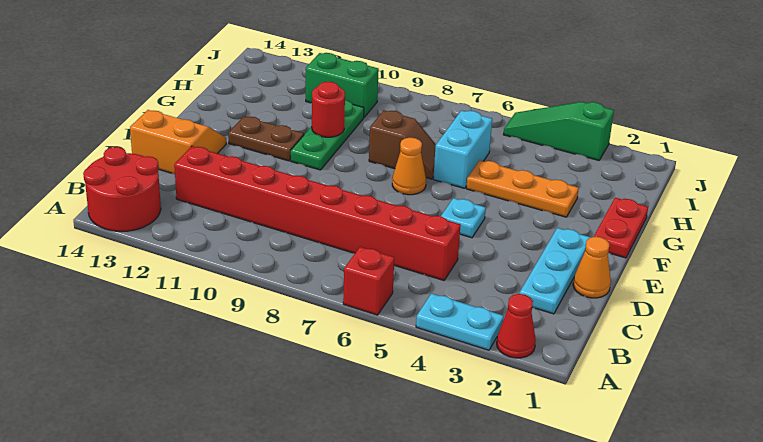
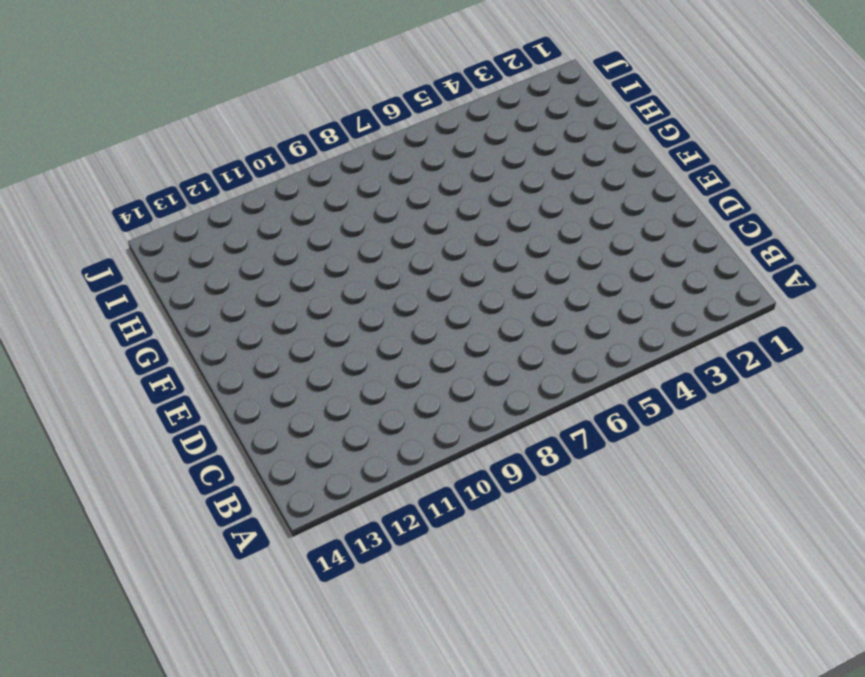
none -> red 1x1 cone [497,294,536,358]
none -> cyan 1x2 plate [416,293,504,350]
none -> red 1x1 brick [343,247,394,315]

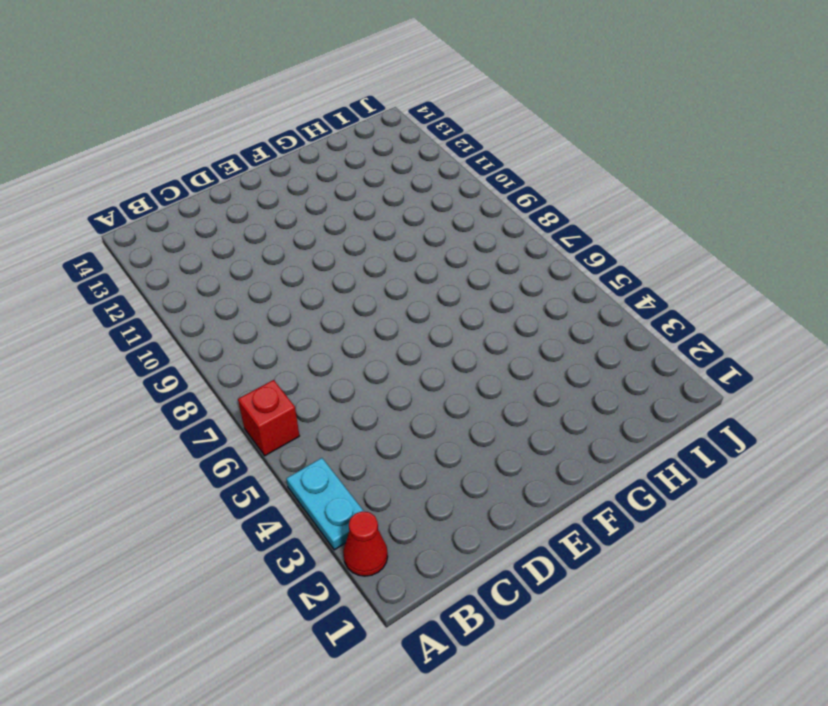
none -> red 2x2 round brick [83,147,161,232]
none -> cyan 1x3 plate [520,228,591,314]
none -> red 1x8 brick [174,146,461,280]

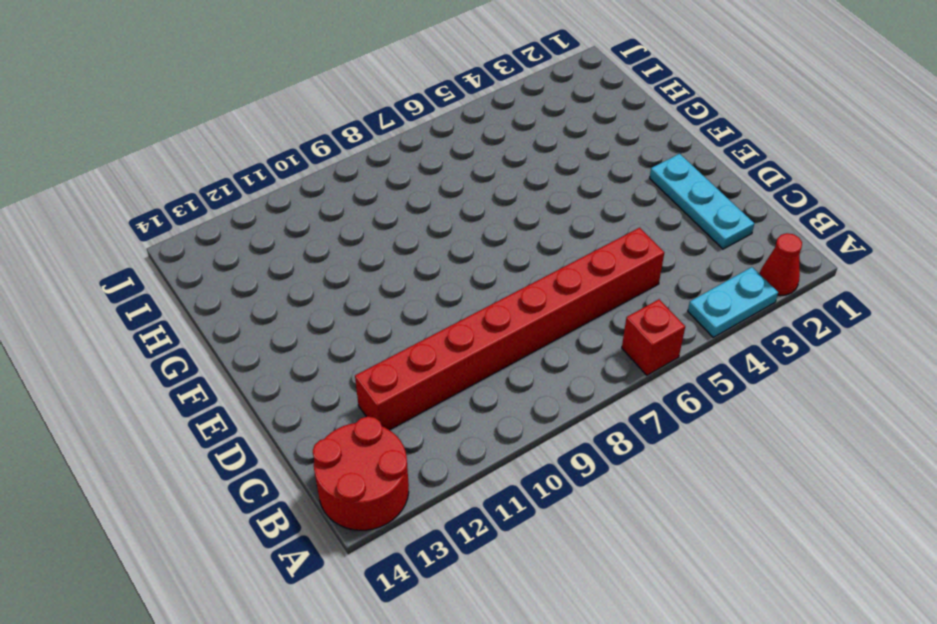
none -> orange 1x1 cone [573,237,611,298]
none -> orange 2x2 slope [130,110,226,174]
none -> cyan 1x1 plate [441,198,486,238]

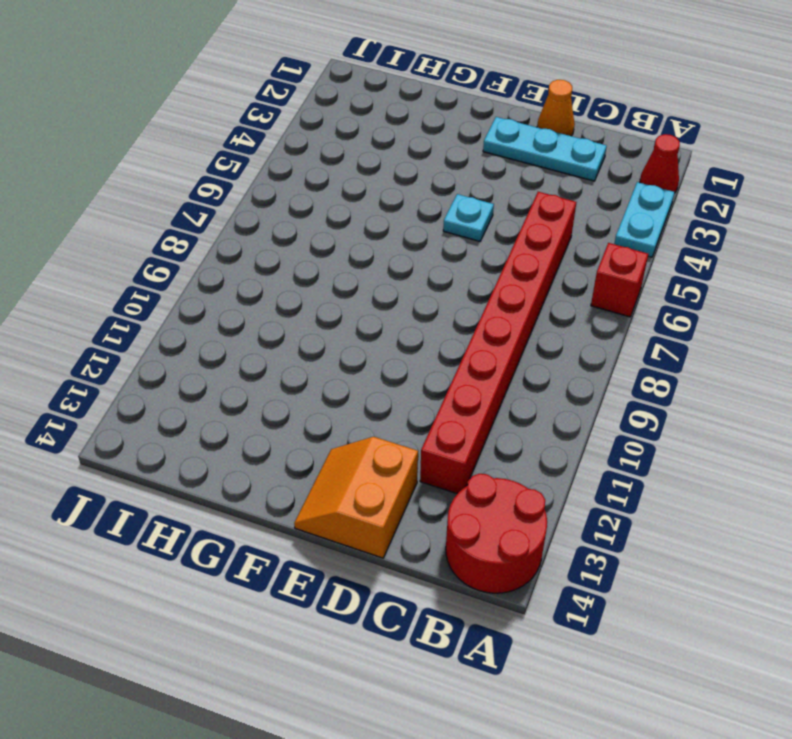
none -> red 1x2 plate [594,198,648,258]
none -> orange 1x1 cone [392,137,426,195]
none -> green 1x3 plate [291,100,364,170]

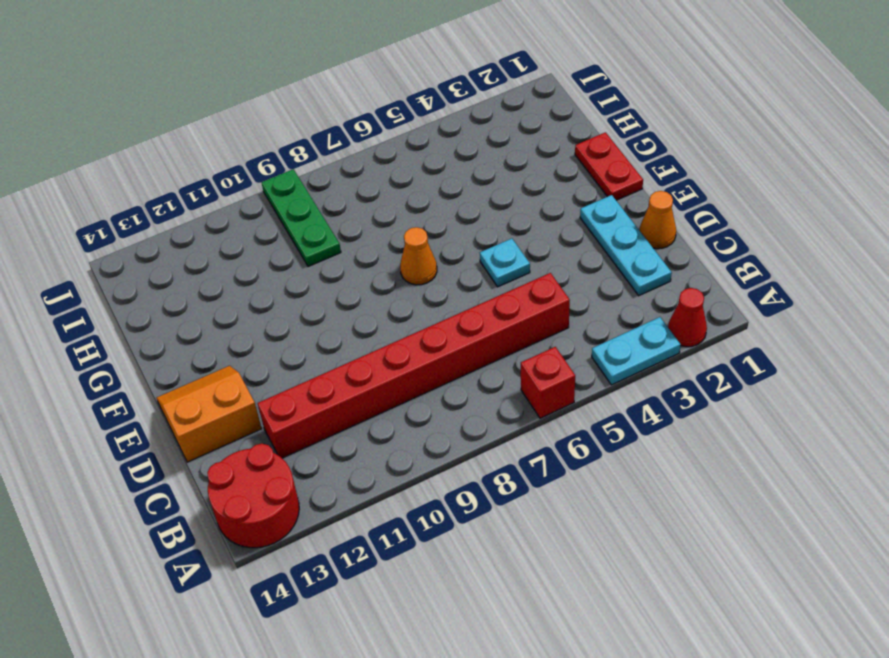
green 1x3 plate [262,169,341,267] -> green 1x3 plate moved to [291,100,364,170]
none -> brown 1x2 plate [228,116,304,161]
none -> orange 1x3 plate [466,160,579,217]
none -> cyan 1x2 brick [433,110,492,188]

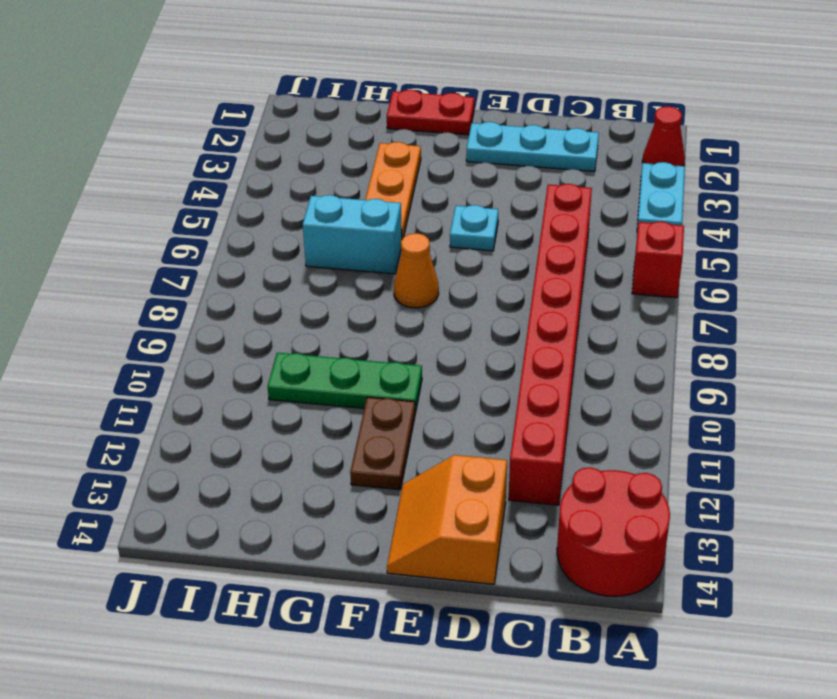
none -> orange 1x1 cone [573,237,611,298]
none -> brown 1x2 slope [369,110,436,179]
none -> green 1x2 brick [306,53,379,117]

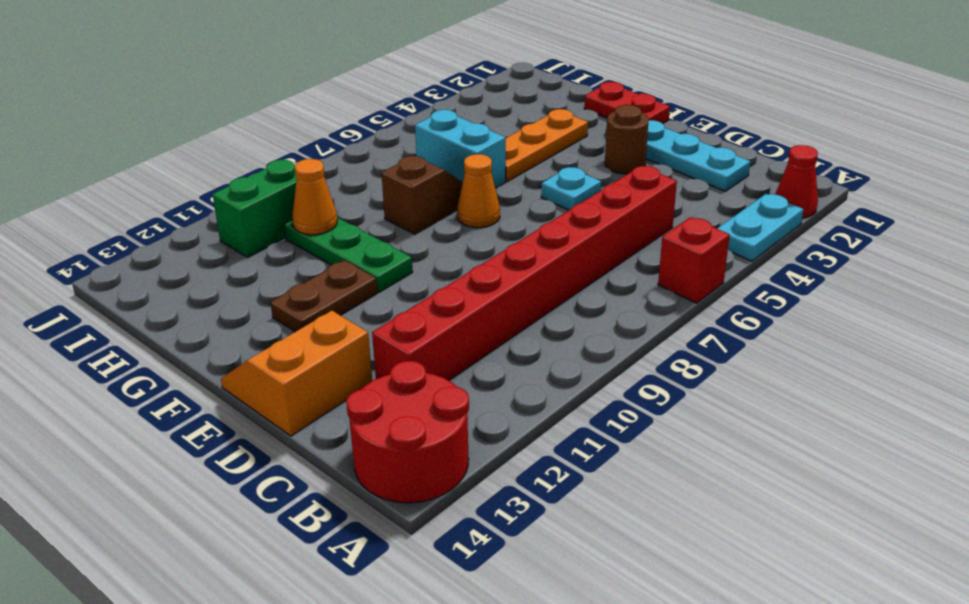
brown 1x1 round brick [605,105,649,174] -> none
orange 1x1 cone [292,159,337,235] -> orange 1x1 cone moved to [573,237,611,298]
none -> green 1x3 slope [503,102,614,160]
none -> red 1x1 round brick [312,82,345,137]

